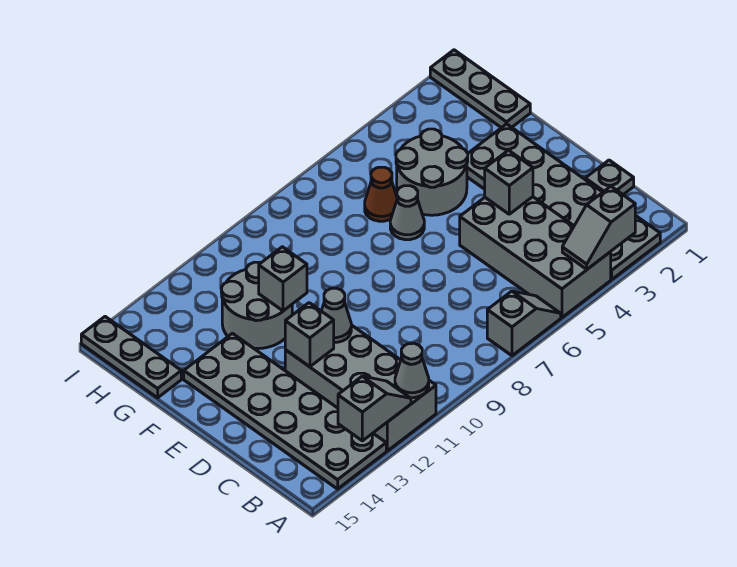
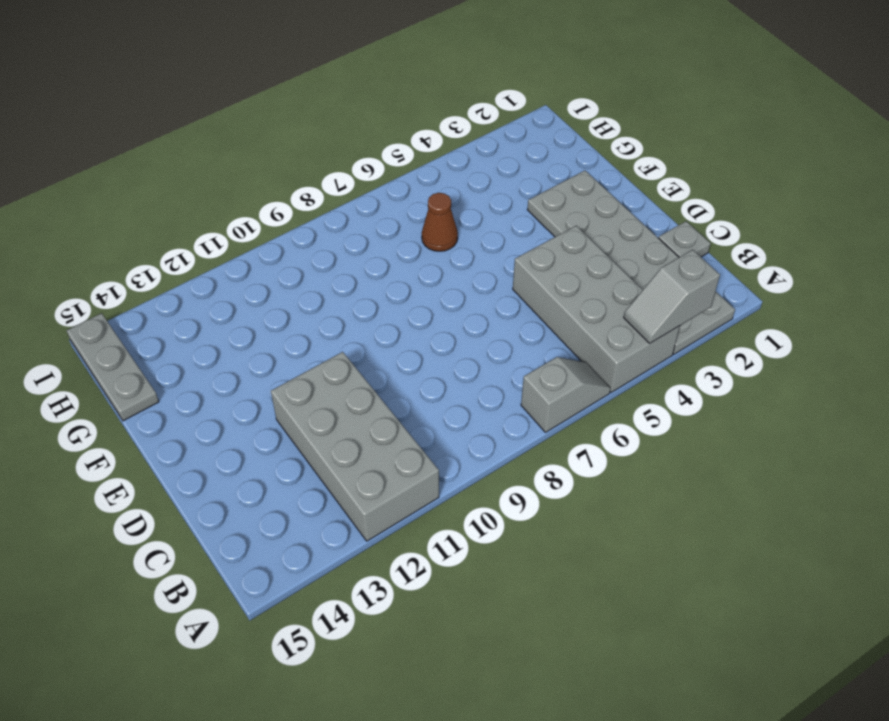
none -> grey 2x6 plate [184,333,386,489]
none -> grey 2x2 round brick [396,129,468,215]
none -> grey 1x1 cone [390,186,424,240]

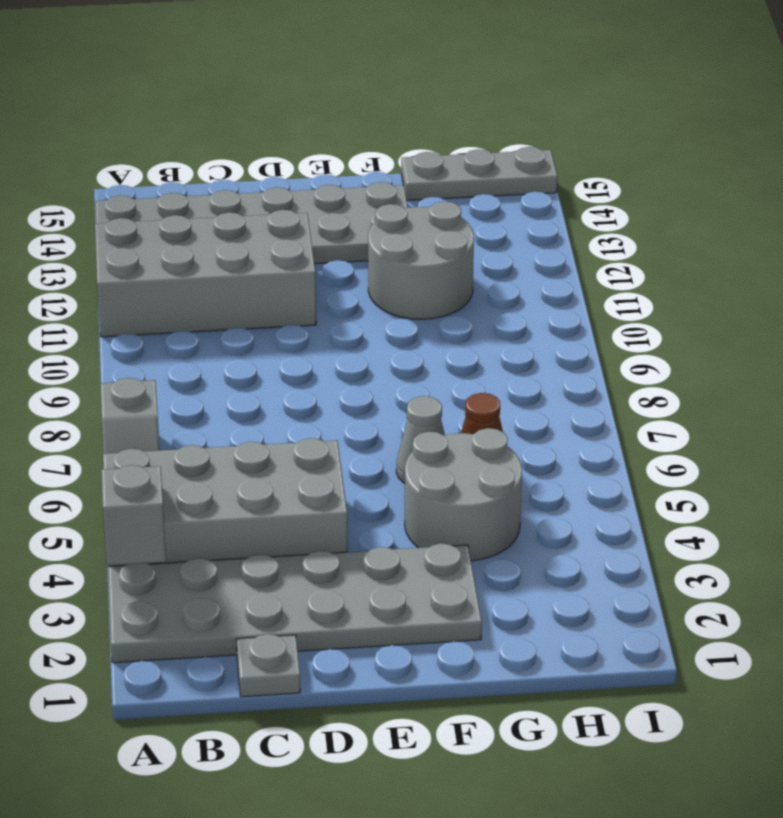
none -> grey 1x3 plate [430,50,530,128]
none -> grey 1x1 cone [395,343,429,398]
none -> grey 1x2 slope [338,376,411,441]

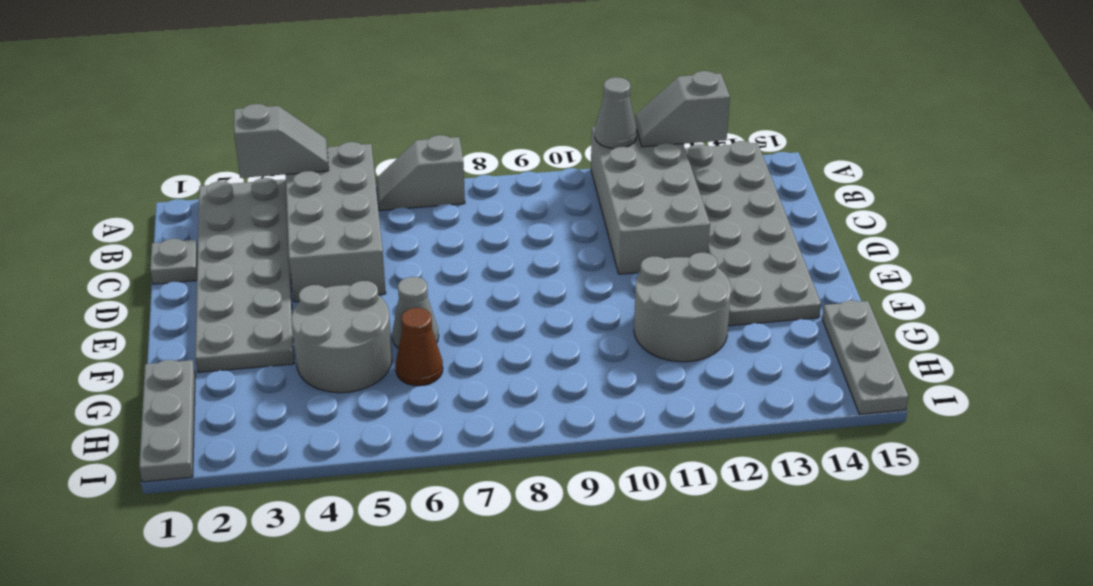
none -> grey 1x1 brick [485,150,533,214]
none -> grey 1x1 cone [322,288,351,342]
none -> grey 1x1 brick [285,303,334,367]

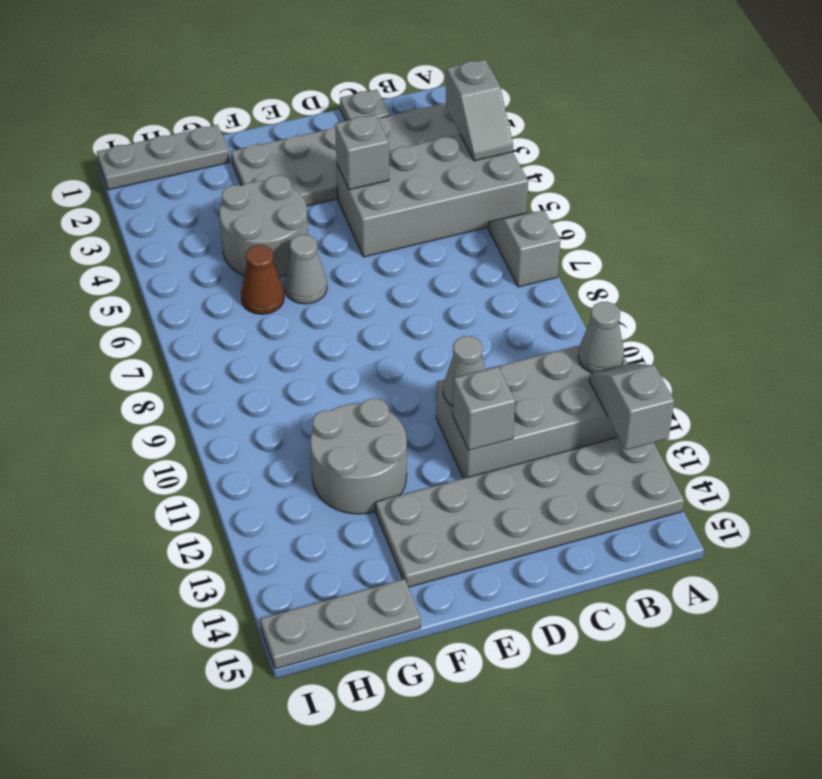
none -> grey 1x1 brick [259,247,307,311]

